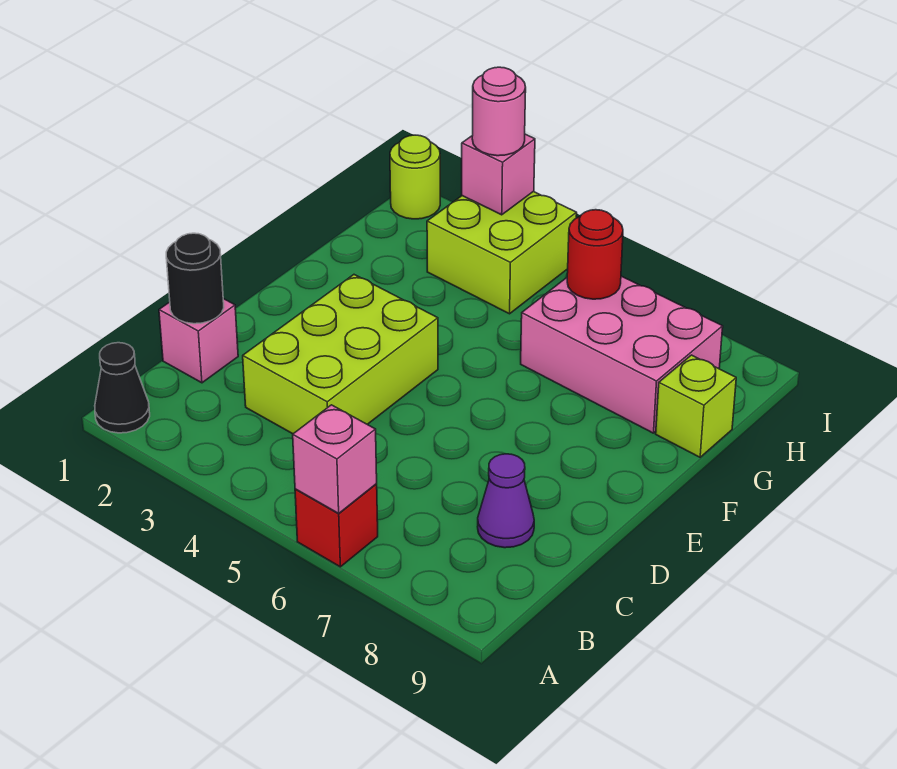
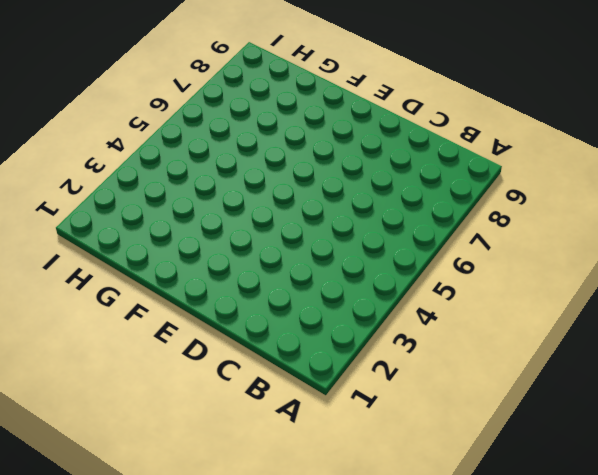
none -> black 1x1 cone [95,343,150,433]
none -> red 1x1 brick [295,484,378,567]
none -> pink 1x1 brick [159,299,238,383]

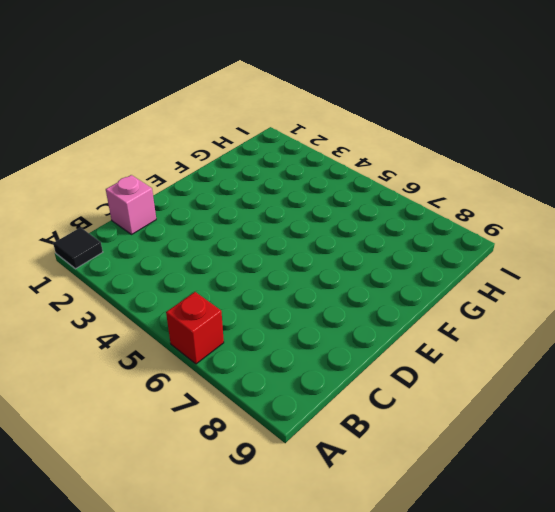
black 1x1 tile [53,227,103,269] -> black 1x1 cone [95,343,150,433]
none -> lime 2x3 brick [243,275,438,434]
none -> purple 1x1 cone [478,454,534,548]
none -> pink 2x3 brick [521,276,723,433]

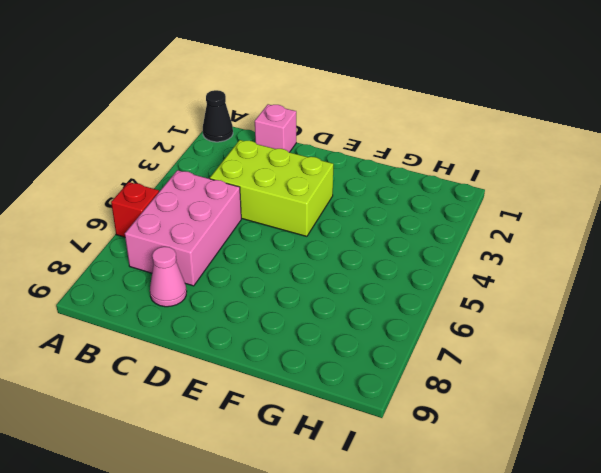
pink 2x3 brick [125,170,241,286] -> pink 2x3 brick moved to [521,276,723,433]
pink 1x1 cone [150,247,187,307] -> purple 1x1 cone [478,454,534,548]
none -> lime 1x1 brick [656,355,736,457]
none -> lime 2x2 brick [427,192,577,314]
none -> lime 1x1 round brick [390,135,440,219]

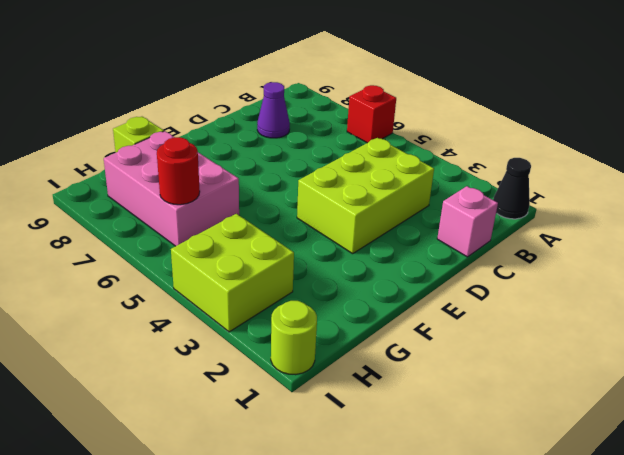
none -> pink 1x1 brick [293,405,377,513]
none -> black 1x1 round brick [166,233,224,324]
none -> pink 1x1 brick [462,134,535,215]

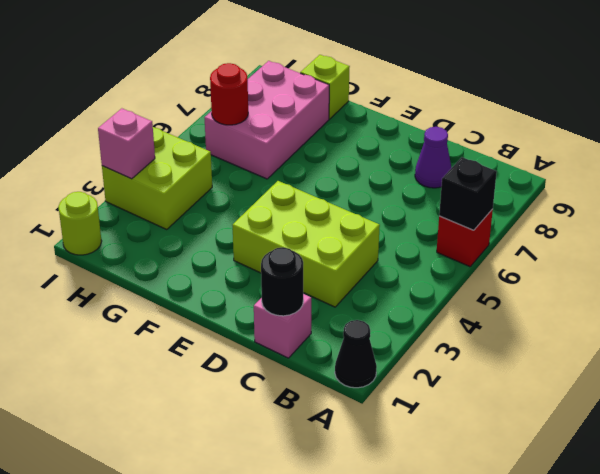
black 1x1 brick [439,157,497,230] -> pink 1x1 brick [293,405,377,513]
none -> pink 1x1 round brick [472,67,526,156]

